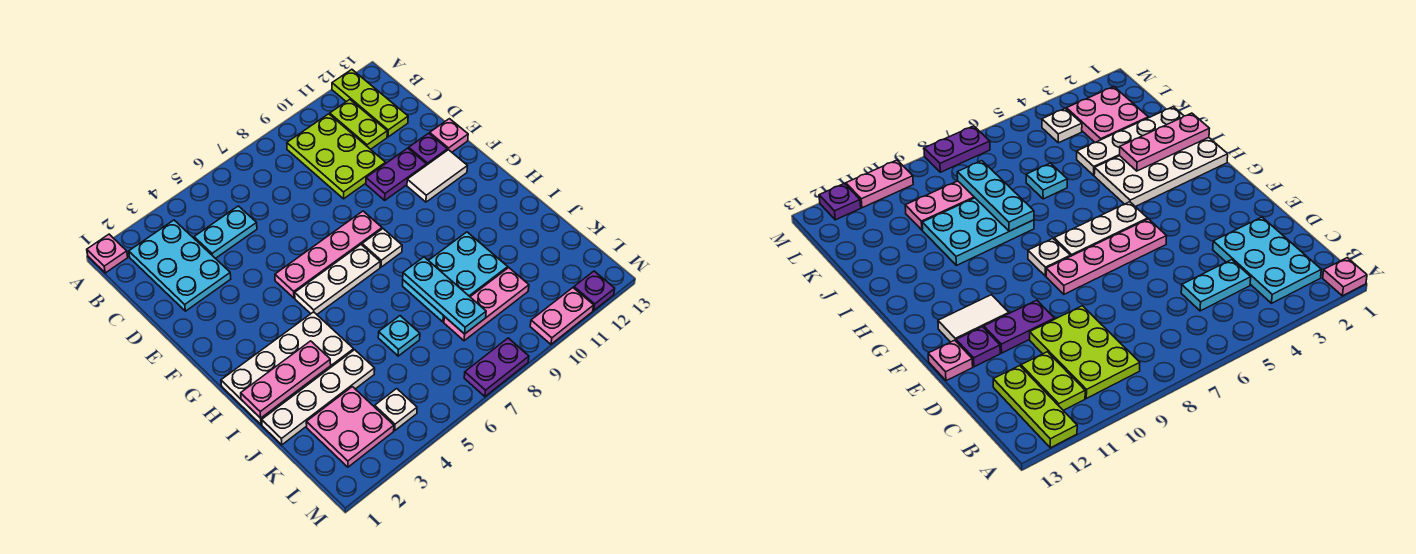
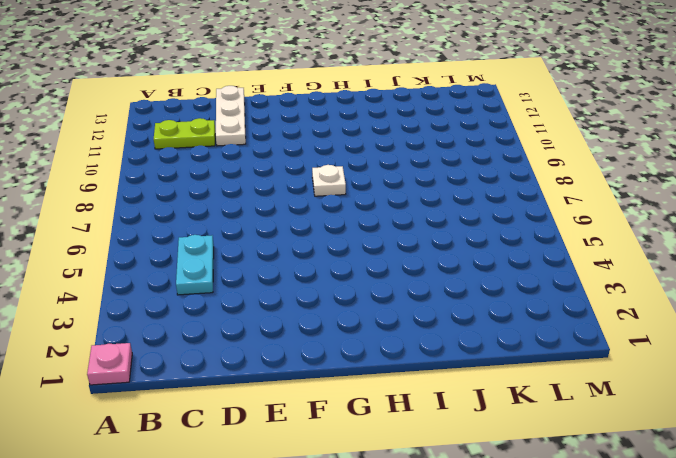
white 1x3 plate [216,86,246,146] -> white 1x3 plate moved to [295,245,380,314]
none -> lime 1x3 plate [332,69,408,137]
none -> cyan 2x3 plate [129,220,231,311]
none -> lime 2x3 plate [287,114,386,199]

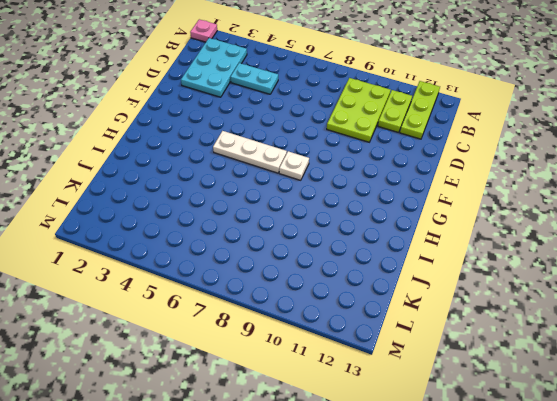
none -> purple 1x2 plate [366,148,427,200]
none -> purple 1x1 plate [409,133,447,165]
none -> pink 1x1 plate [430,119,468,152]

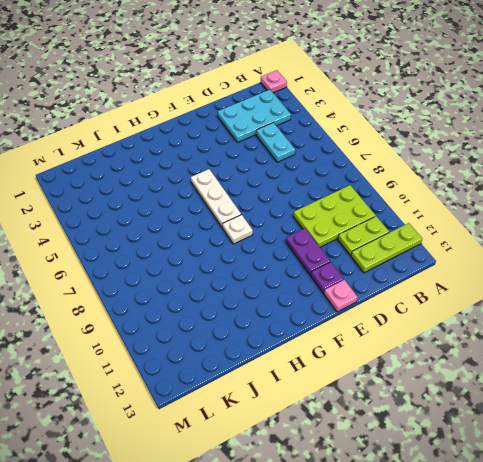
none -> pink 1x4 plate [275,211,382,298]
none -> white 1x2 tile [407,150,467,202]
none -> white 2x4 plate [221,312,354,425]

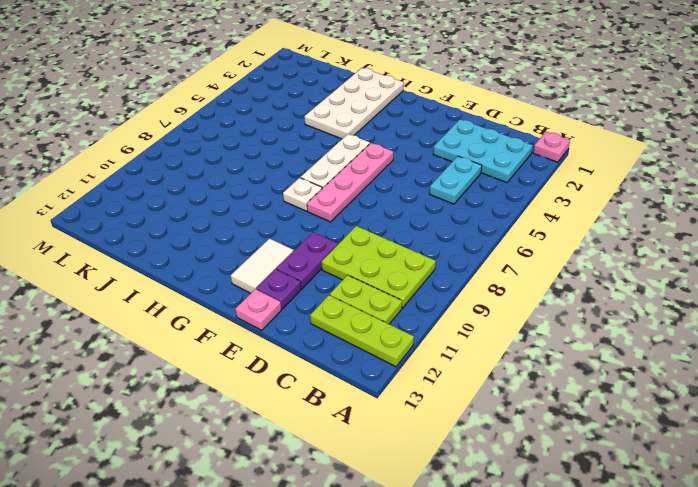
none -> cyan 2x3 plate [403,232,508,322]
none -> white 1x4 plate [262,350,375,445]
none -> cyan 1x1 plate [378,316,420,356]

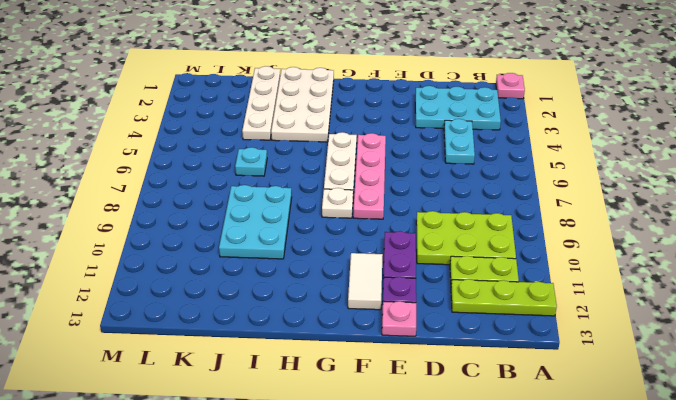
none -> pink 2x2 plate [306,387,394,467]
none -> pink 1x3 plate [444,268,529,341]
none -> white 1x1 plate [375,389,417,430]

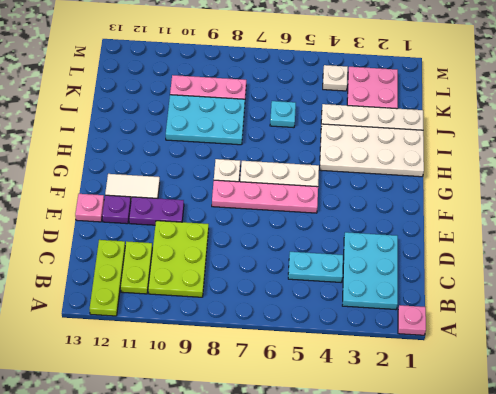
none -> purple 1x2 plate [464,338,529,397]
none -> pink 1x2 plate [530,288,594,344]
none -> purple 1x1 plate [574,271,615,310]

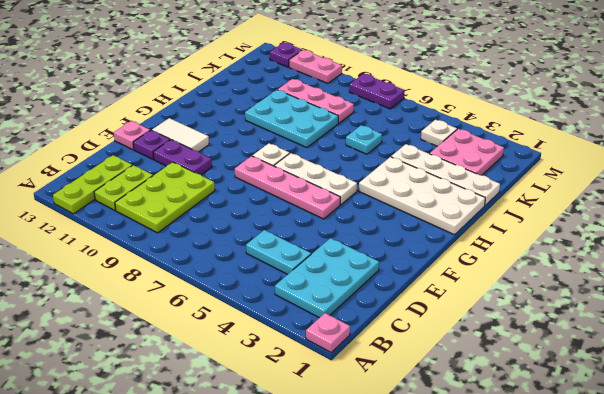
none -> pink 1x3 plate [241,341,331,418]
none -> cyan 1x3 plate [403,257,486,334]

